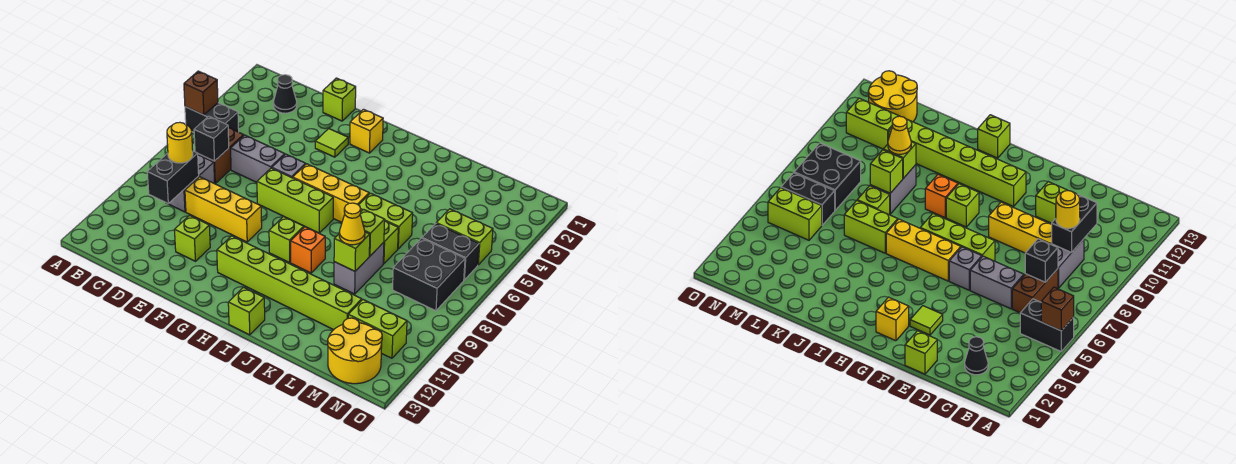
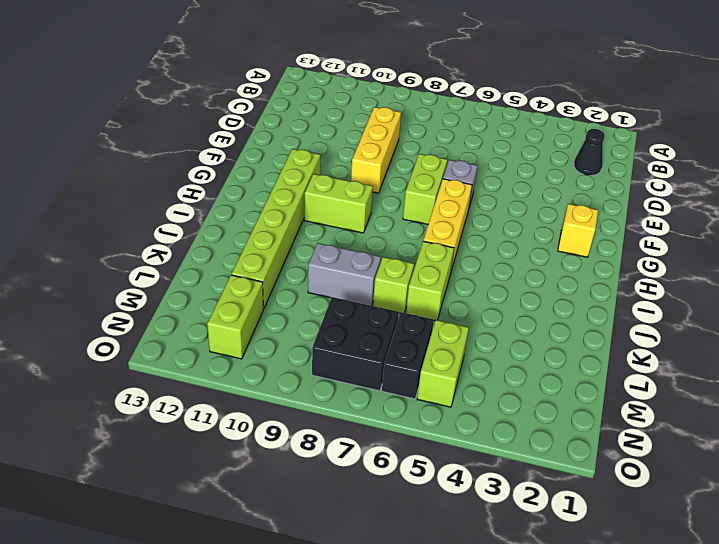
lime 1x2 brick [403,154,447,224] -> lime 1x3 brick [257,168,333,233]
lime 1x2 brick [304,174,373,233] -> lime 1x1 brick [269,216,304,263]
none -> black 1x2 brick [185,103,239,132]
none -> brown 1x2 brick [198,128,244,183]
none -> grey 1x2 brick [168,155,215,212]
none -> grey 1x2 brick [231,135,285,182]

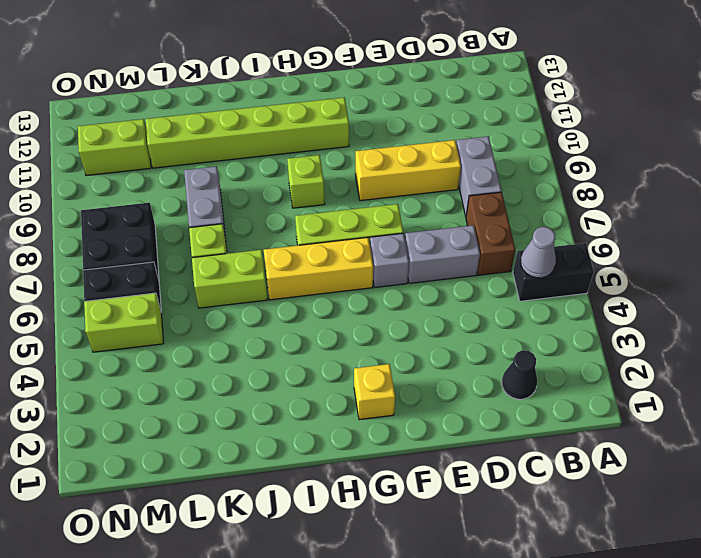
grey 1x1 cone [521,227,556,278] -> none
none -> lime 1x1 brick [323,78,356,121]
none -> lime 1x1 brick [175,215,210,261]
none -> lime 1x1 tile [315,129,348,157]
none -> orange 1x1 brick [291,227,325,273]

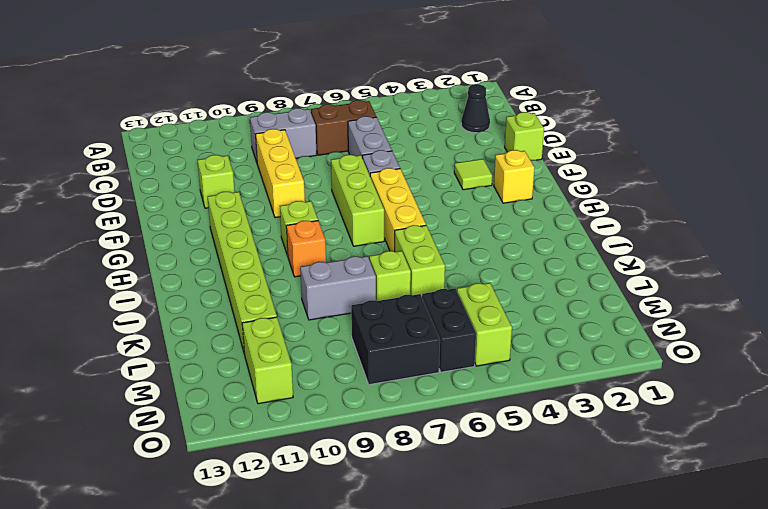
none -> black 1x2 brick [185,103,239,132]
none -> lime 1x1 brick [228,287,265,335]
none -> yellow 2x2 round brick [328,318,382,384]
none -> brown 1x1 brick [184,71,218,115]

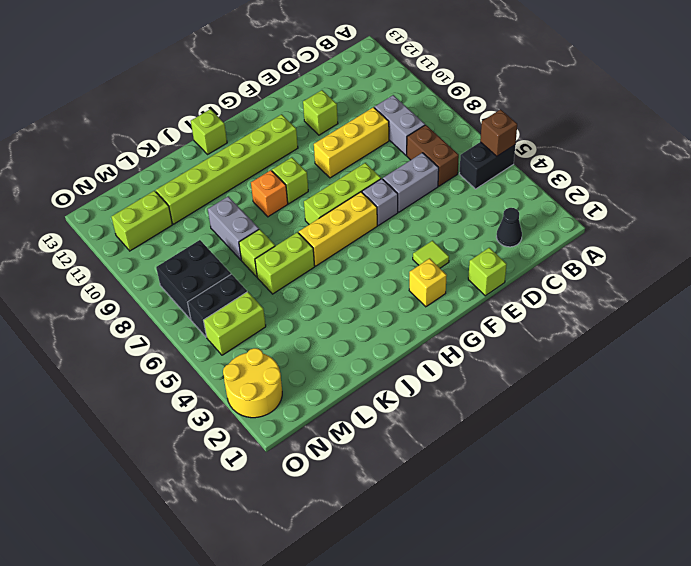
yellow 2x2 round brick [223,348,282,418] -> yellow 2x2 round brick moved to [328,318,382,384]
none -> black 1x1 brick [194,116,229,161]
none -> black 1x2 brick [147,151,199,204]
none -> lime 1x1 brick [360,209,385,256]
none -> lime 1x1 brick [334,232,370,271]

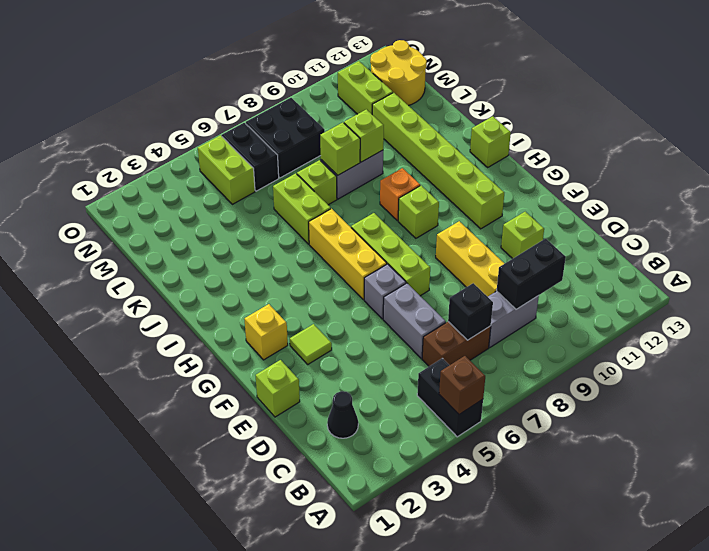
none -> yellow 1x1 round brick [167,122,193,163]
none -> yellow 1x1 cone [339,203,365,245]

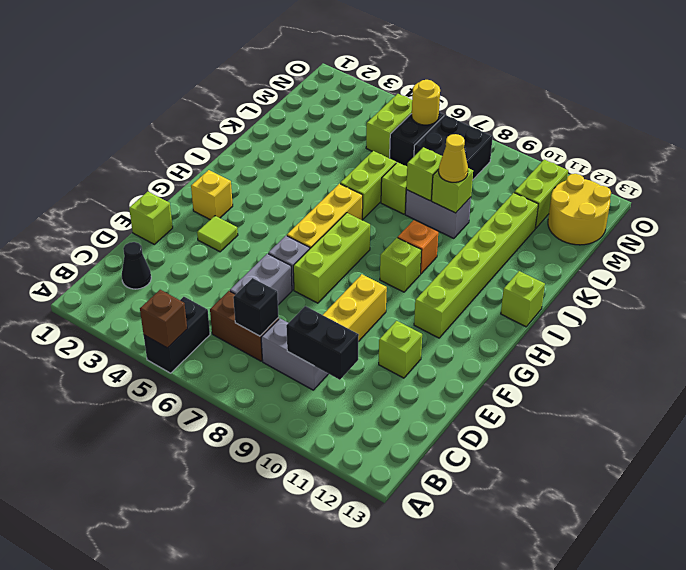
yellow 1x1 round brick [412,80,440,125] -> yellow 1x1 round brick moved to [167,122,193,163]

